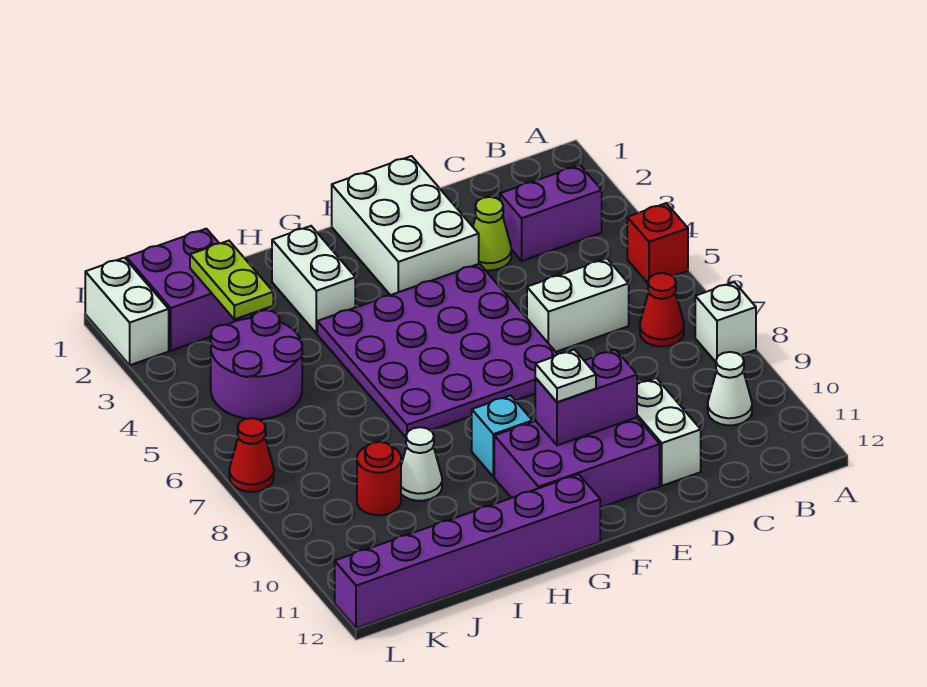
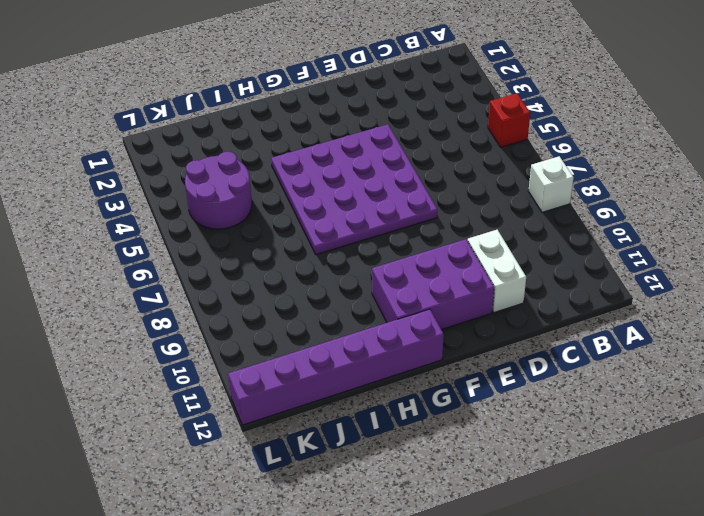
none -> purple 1x2 brick [500,165,602,261]
none -> red 1x1 cone [640,273,684,347]
none -> white 1x1 cone [708,352,752,425]

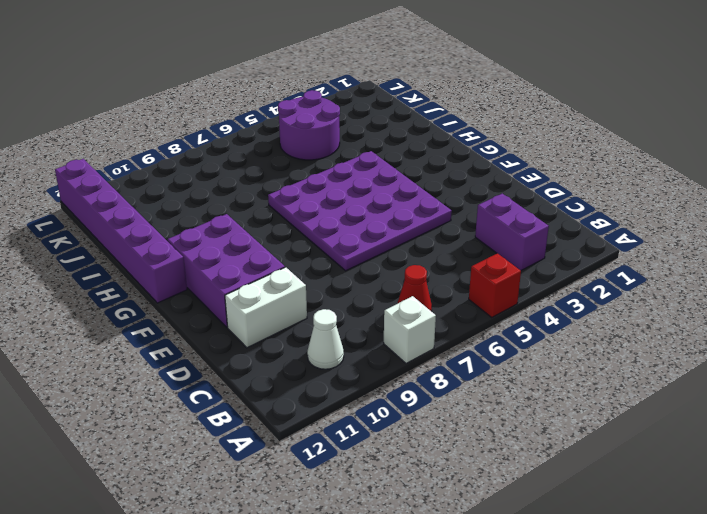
none -> white 1x2 brick [527,259,629,352]
none -> lime 1x1 cone [473,197,511,270]
none -> white 2x3 brick [332,156,479,295]

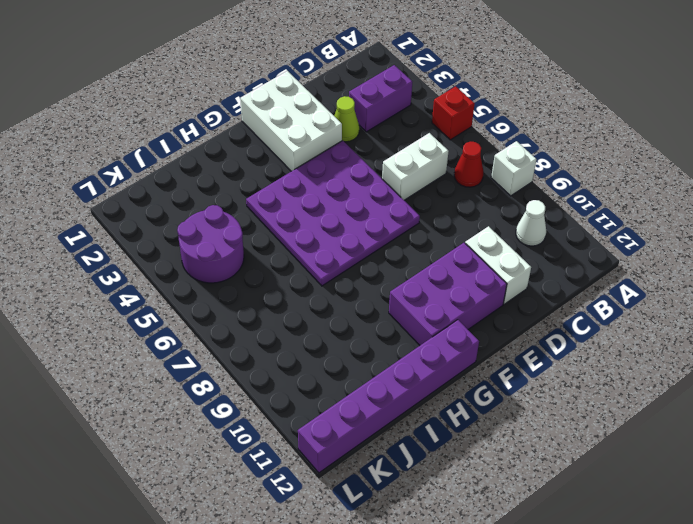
none -> cyan 1x1 brick [472,395,532,477]
none -> white 1x2 brick [272,226,355,334]
none -> white 1x1 cone [401,427,442,501]

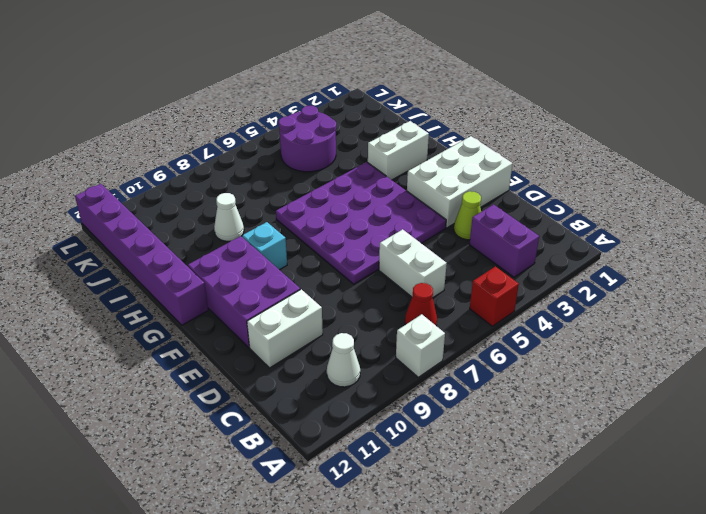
none -> purple 2x2 brick [126,229,251,351]
none -> red 1x1 round brick [357,442,401,515]
none -> white 1x2 brick [85,258,169,365]

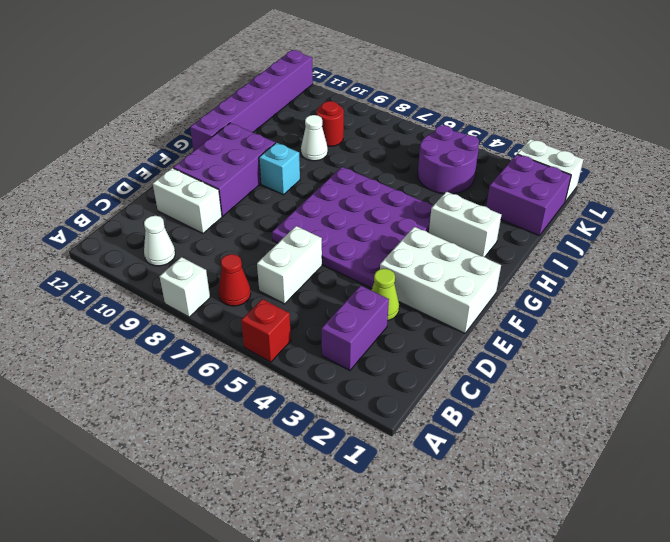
none -> red 1x1 cone [229,418,274,492]
none -> purple 1x2 brick [535,350,637,445]
none -> lime 1x2 plate [190,241,273,319]

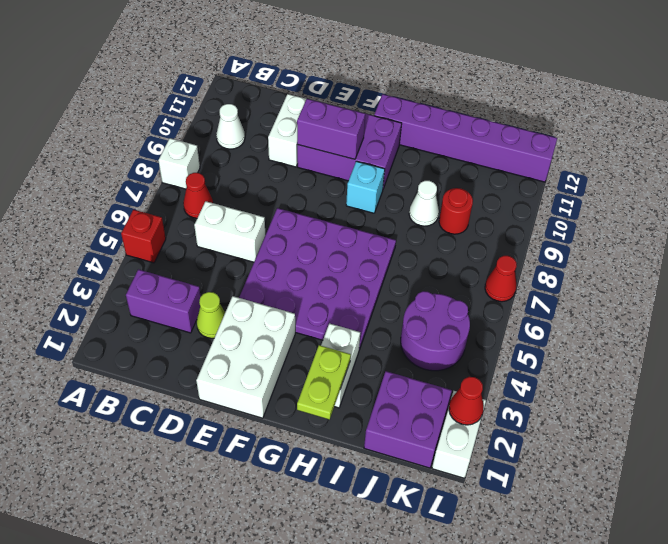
lime 1x2 plate [297,345,351,420] -> lime 1x2 plate moved to [190,241,273,319]
red 1x1 cone [449,377,484,425] -> none
none -> white 1x1 plate [535,350,596,402]

